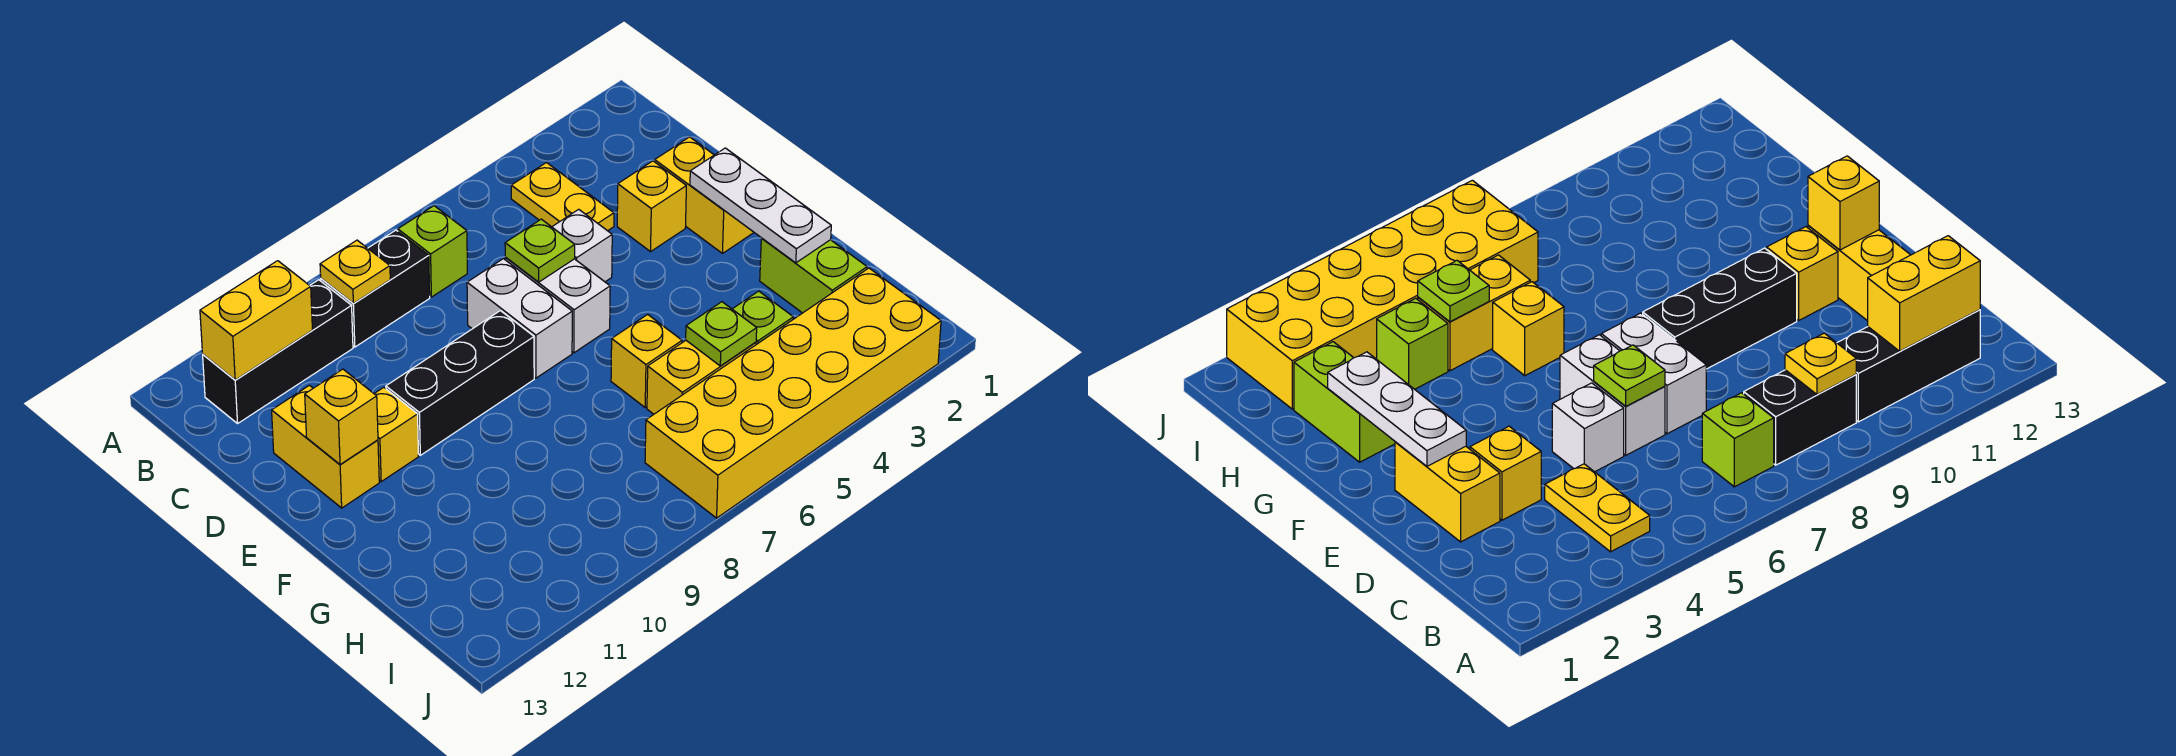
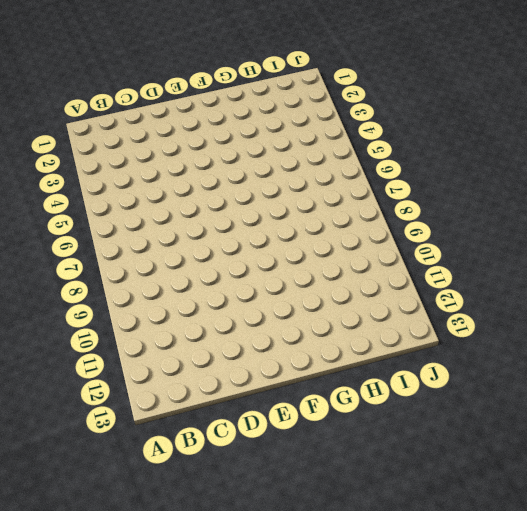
none -> yellow 1x2 plate [511,163,614,231]
none -> lime 1x1 brick [398,206,467,297]
none -> black 1x2 brick [321,230,430,347]

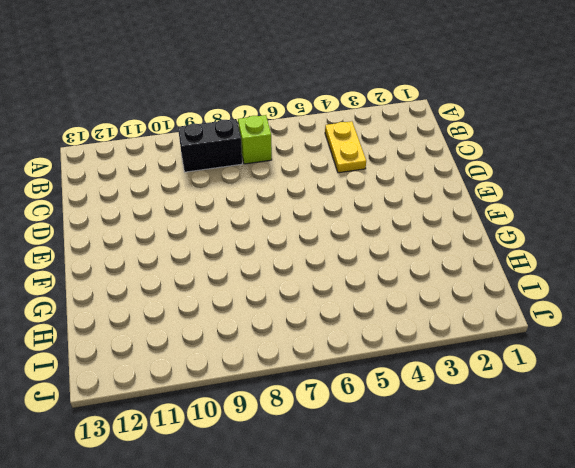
none -> black 1x3 brick [203,280,353,423]
none -> yellow 1x2 brick [655,137,754,253]
none -> yellow 1x1 brick [617,161,686,252]

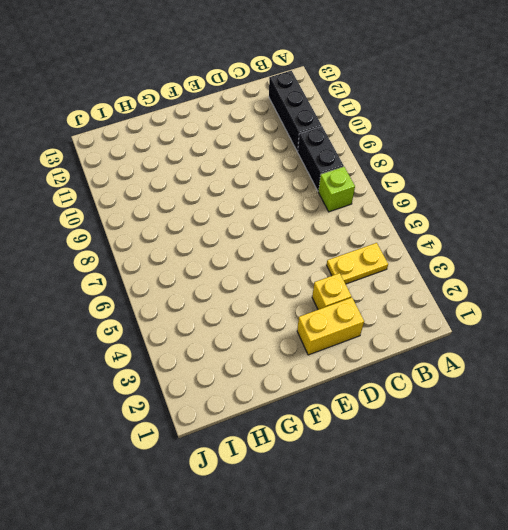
none -> white 1x1 brick [552,209,612,282]
none -> white 1x2 brick [505,257,610,353]
none -> white 1x2 brick [467,259,572,378]

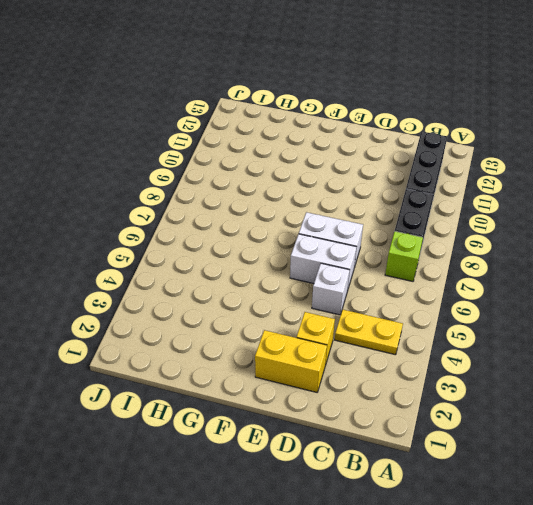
none -> yellow 1x2 brick [272,385,379,508]
none -> black 1x3 brick [386,311,534,455]
none -> yellow 1x1 brick [374,387,419,482]

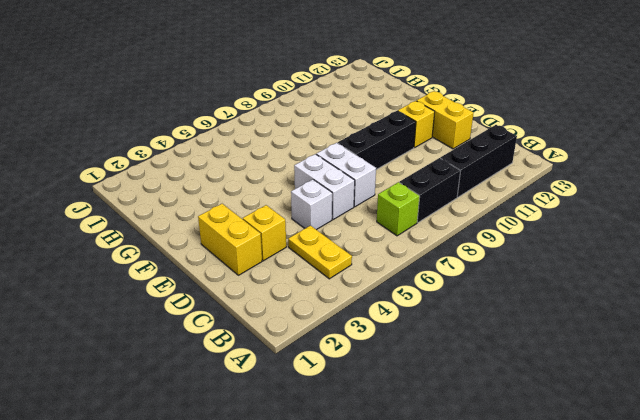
none -> lime 1x2 brick [760,238,867,313]
none -> yellow 1x1 brick [611,314,682,407]
none -> lime 1x1 brick [733,291,793,345]

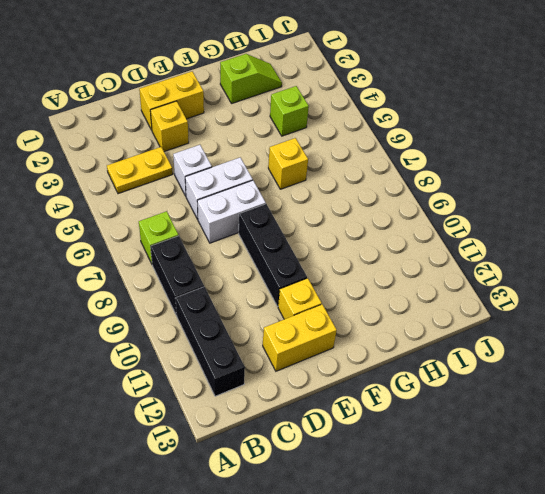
lime 1x2 slope [220,54,282,104] -> lime 1x2 brick [760,238,867,313]
none -> yellow 1x2 brick [647,341,756,414]
none -> yellow 2x6 brick [645,268,941,518]
none -> yellow 1x1 plate [320,240,390,303]

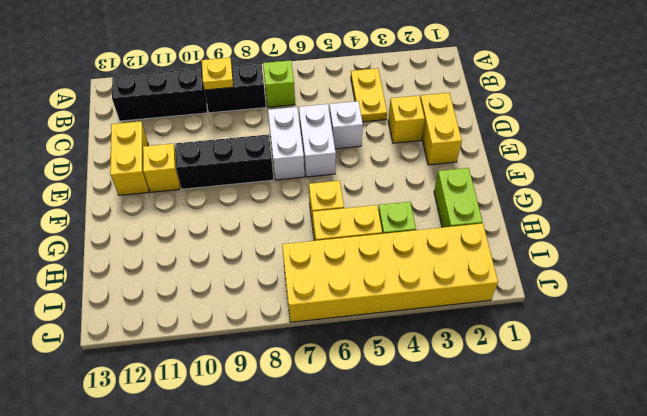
none -> yellow 1x2 brick [200,261,312,380]
none -> lime 1x1 plate [505,219,575,282]
none -> white 1x3 plate [690,148,831,263]

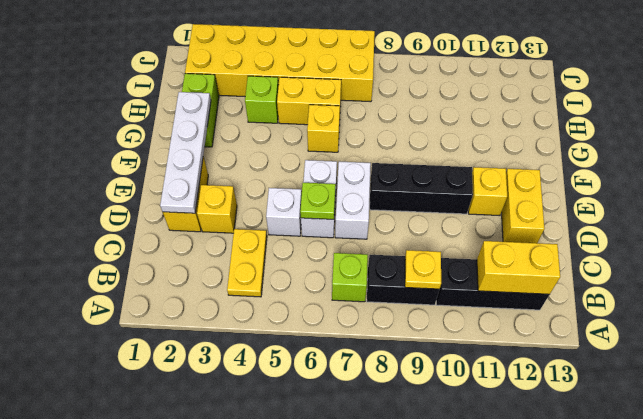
white 1x4 plate [160,92,211,213] -> white 1x3 plate [690,148,831,263]
none -> yellow 1x1 brick [305,369,378,465]
none -> lime 1x1 plate [686,302,757,366]

